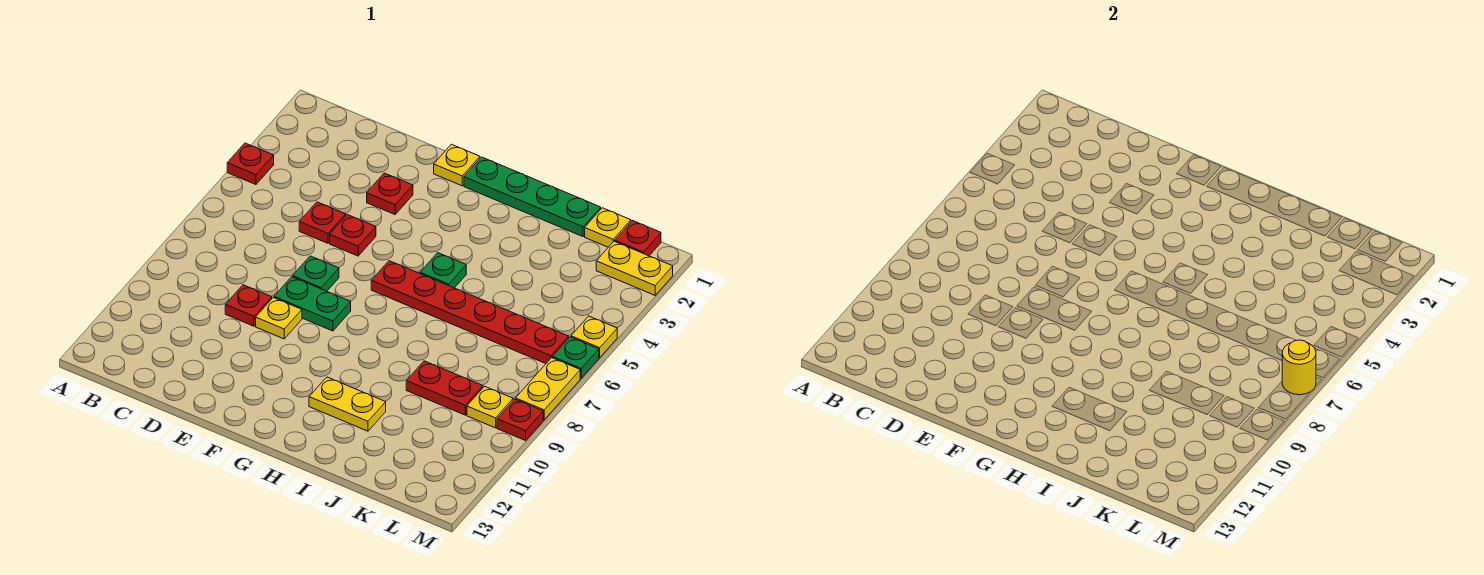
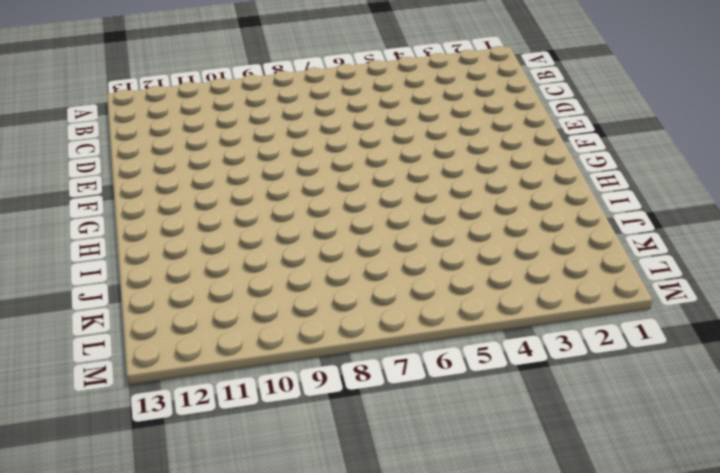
none -> red 1x1 plate [227,143,274,185]
none -> red 1x1 plate [299,202,346,243]
none -> red 1x1 plate [225,285,272,326]

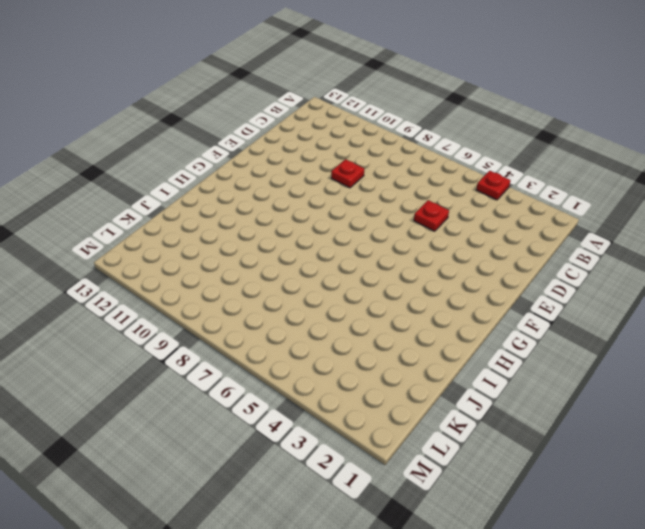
none -> red 1x1 plate [367,173,413,214]
none -> red 1x1 plate [330,215,376,256]
none -> green 1x1 plate [293,256,339,291]

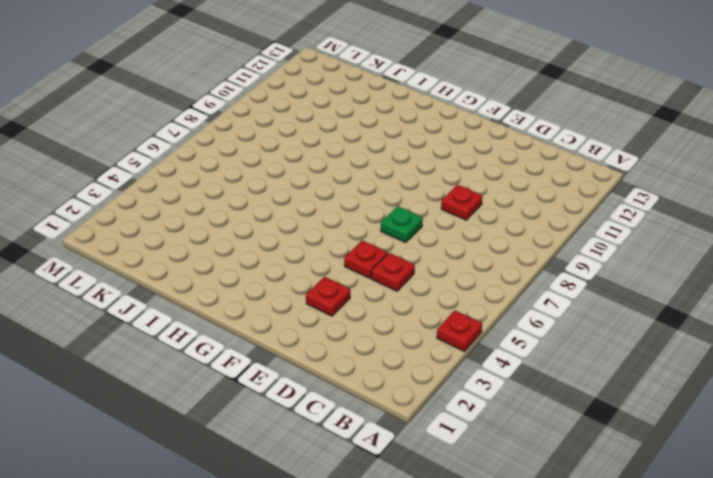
none -> green 1x2 plate [274,277,351,331]
none -> yellow 1x1 plate [256,297,302,339]
none -> yellow 1x1 plate [434,144,480,186]

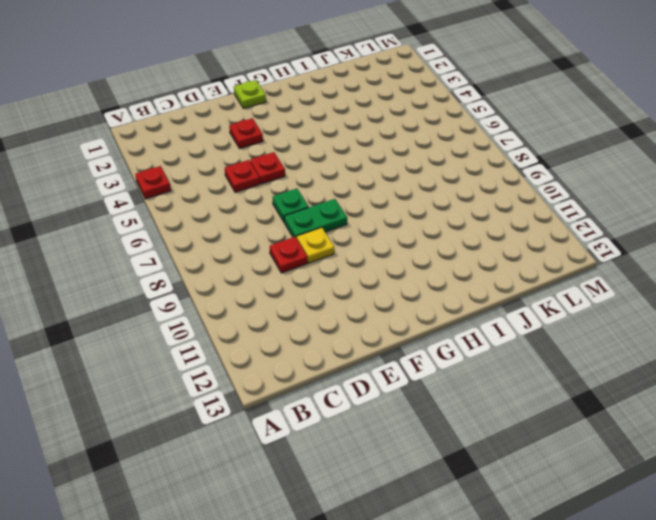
lime 1x1 plate [234,80,266,108] -> yellow 1x1 plate [434,144,480,186]
none -> green 1x4 plate [464,157,601,237]
none -> red 1x6 plate [371,261,569,364]
none -> green 1x1 plate [420,253,466,288]

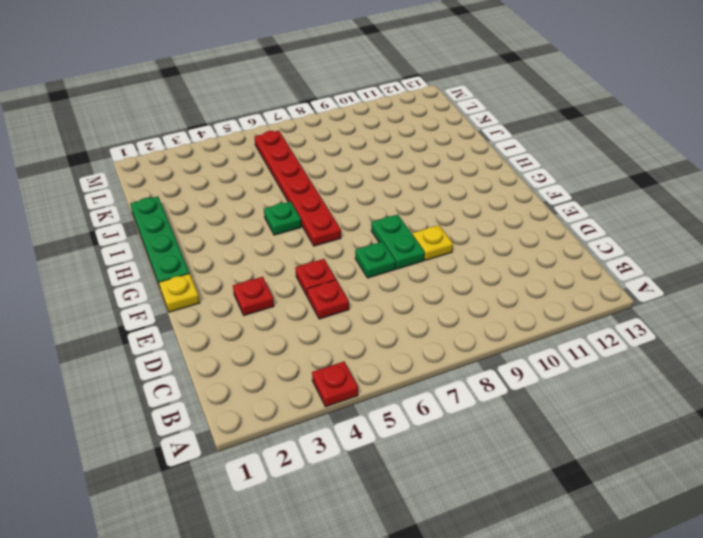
none -> red 1x1 plate [225,285,272,326]
none -> yellow 1x2 plate [309,377,386,431]
none -> red 1x2 plate [406,361,483,415]

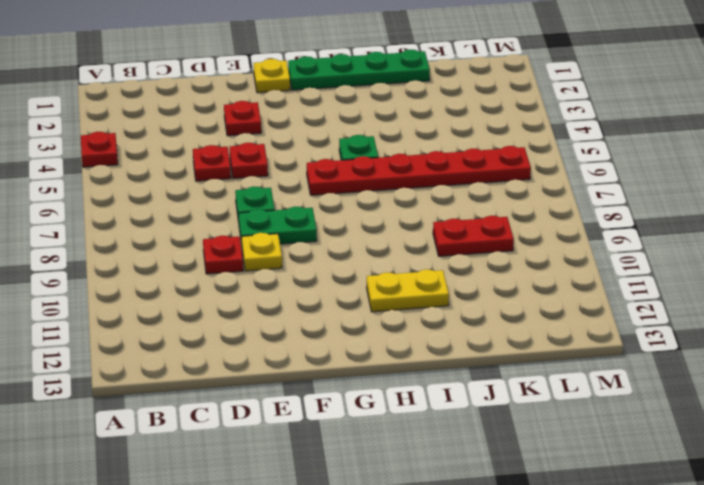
none -> yellow 1x1 plate [585,208,631,247]
none -> red 1x1 plate [615,221,661,256]
none -> yellow 1x2 plate [596,241,673,295]

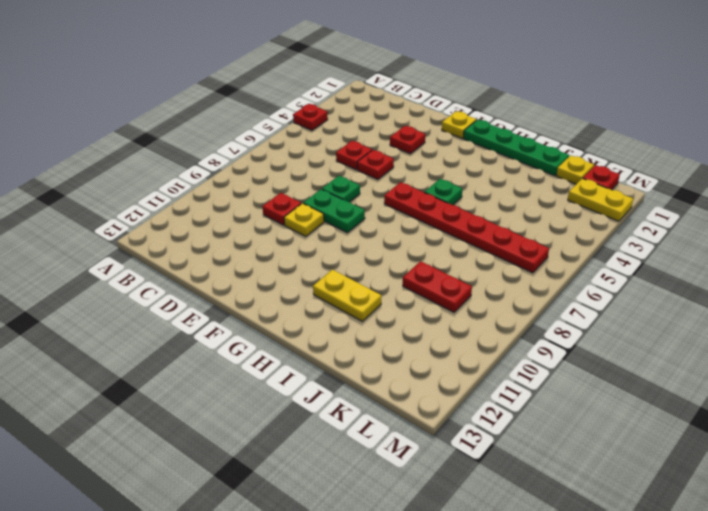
none -> yellow 1x1 plate [467,386,513,428]
none -> yellow 1x1 plate [571,316,617,358]
none -> green 1x1 plate [553,337,599,378]

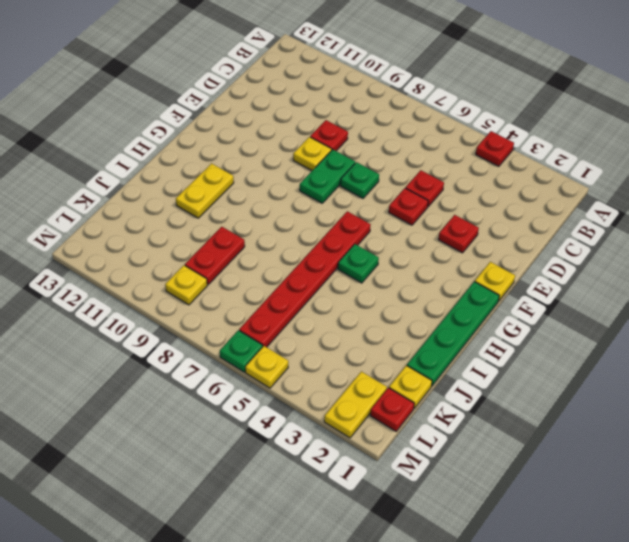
none -> yellow 1x2 plate [516,358,580,420]
none -> red 1x1 plate [497,399,543,440]
none -> yellow 1x1 round brick [1282,340,1316,395]

